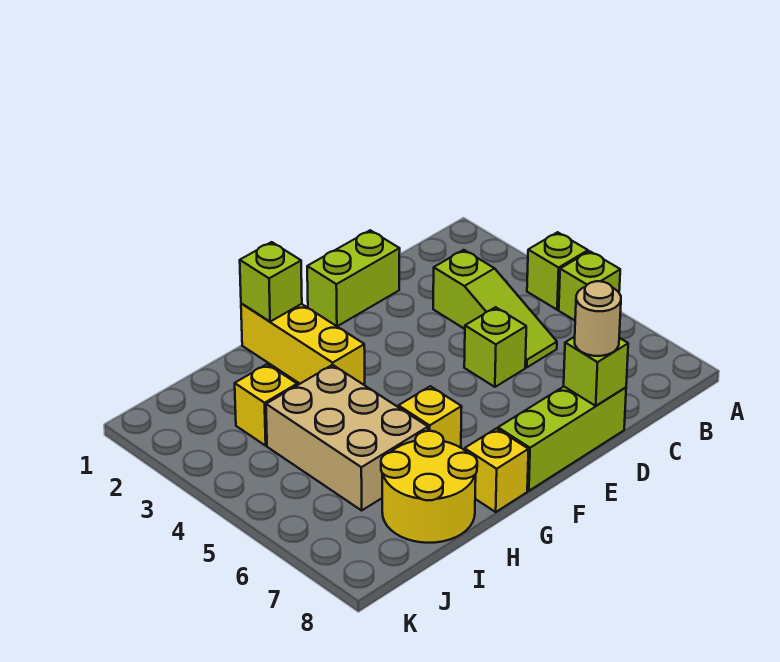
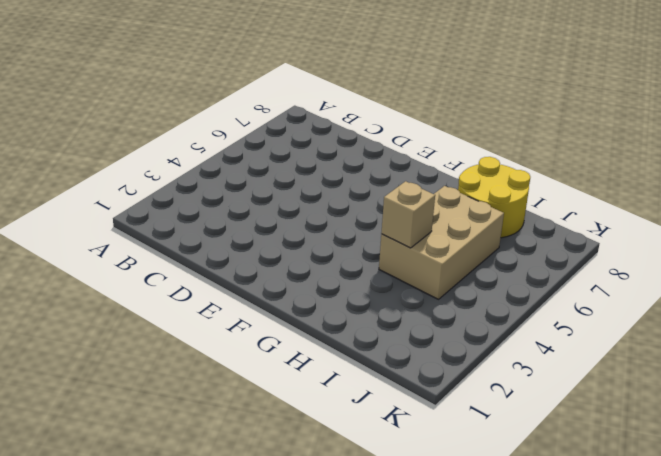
tan 1x1 brick [381,181,435,248] -> none
none -> lime 1x1 brick [527,232,588,310]
none -> lime 1x1 brick [559,251,620,320]
none -> lime 1x3 slope [433,250,557,368]

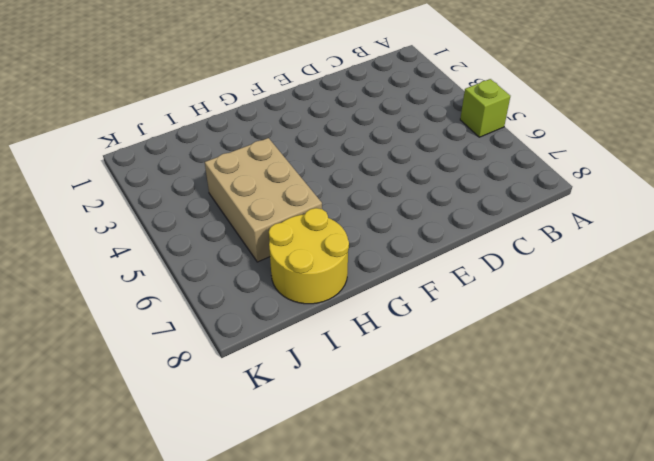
none -> lime 1x1 brick [527,232,588,310]
none -> lime 1x3 slope [433,250,557,368]
none -> lime 1x2 brick [307,230,400,326]

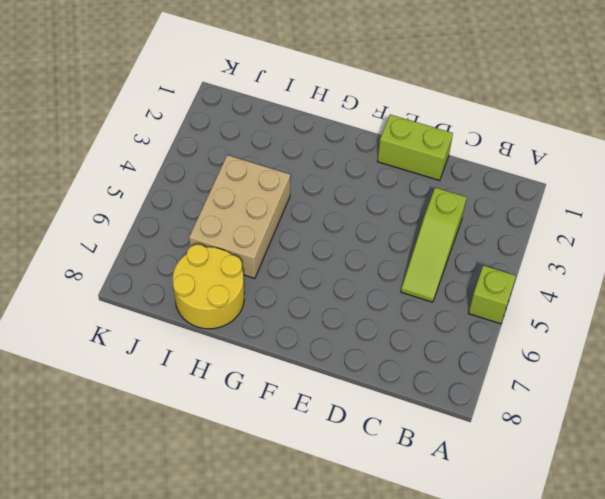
none -> lime 1x1 brick [527,232,588,310]
none -> lime 1x1 brick [464,307,526,387]
none -> lime 1x3 brick [498,387,626,491]

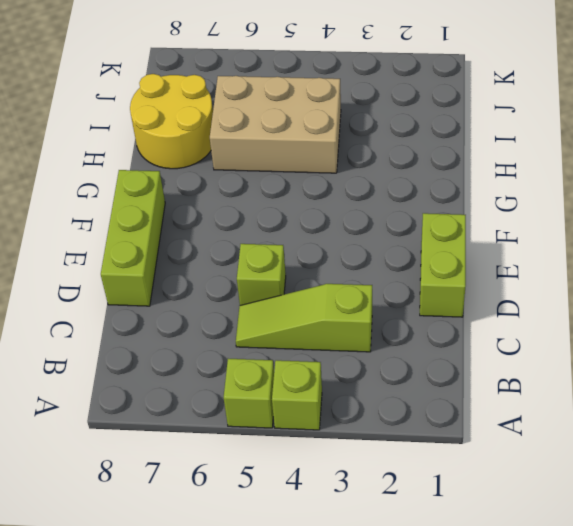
none -> yellow 1x3 brick [241,303,365,385]
none -> yellow 1x1 brick [398,386,462,448]
none -> yellow 1x1 brick [465,428,529,512]

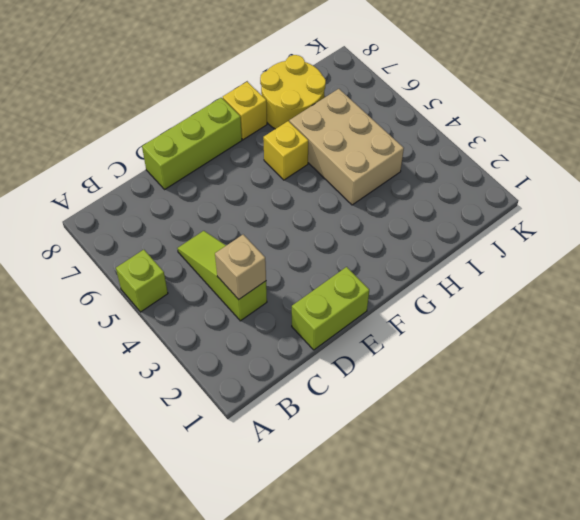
tan 1x1 brick [215,235,266,299] -> none
none -> lime 1x1 brick [527,232,588,310]
none -> lime 1x1 brick [464,307,526,387]
none -> yellow 1x3 brick [241,303,365,385]

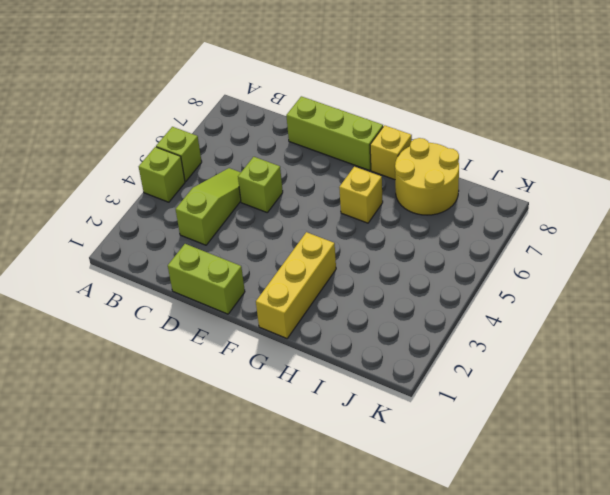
none -> tan 2x3 brick [266,365,428,510]
none -> yellow 1x1 brick [235,364,297,446]
none -> lime 1x1 brick [564,337,628,406]

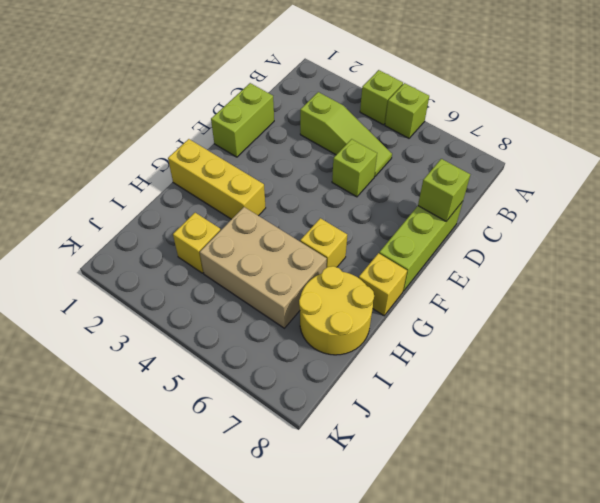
none -> lime 1x1 brick [240,242,302,322]
none -> tan 1x1 round brick [575,281,621,356]

